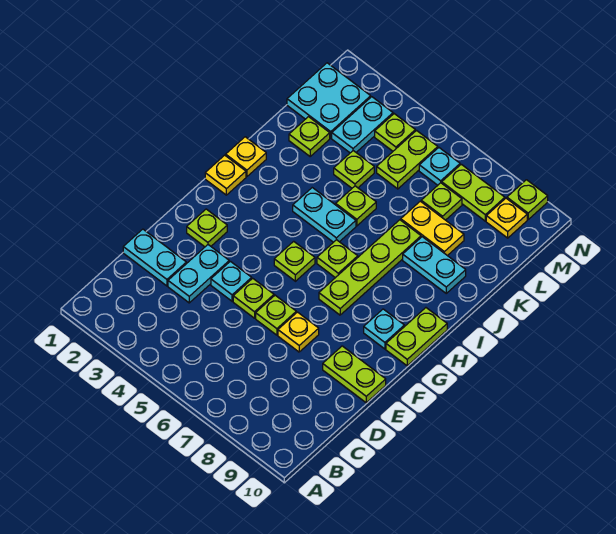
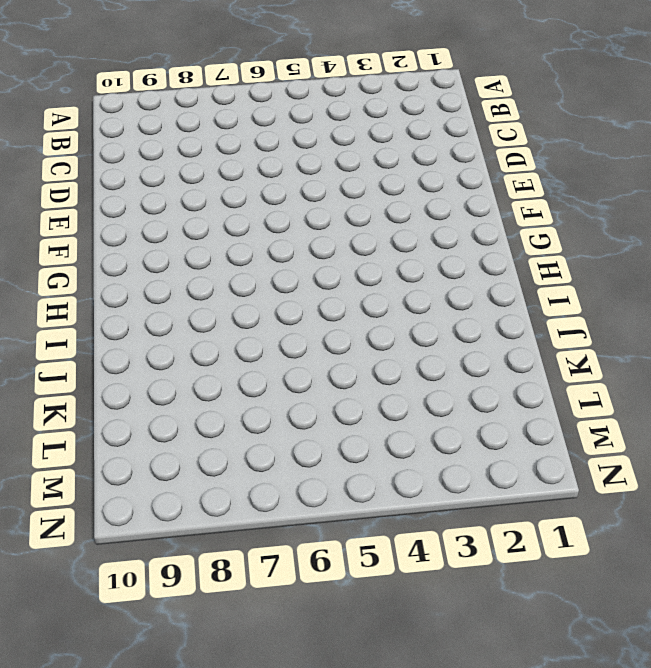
none -> cyan 1x2 plate [123,229,186,286]
none -> cyan 1x2 plate [168,245,229,303]
none -> cyan 1x1 plate [211,261,252,301]
none -> lime 1x1 plate [233,278,274,318]

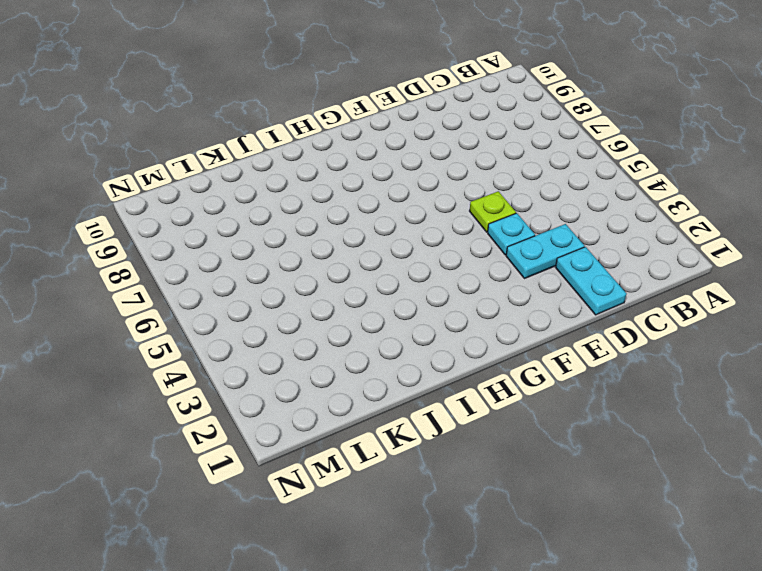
none -> lime 1x1 plate [256,295,296,335]
none -> yellow 1x1 plate [278,312,319,352]
none -> lime 1x2 plate [323,346,386,403]
none -> lime 1x1 plate [187,209,227,247]

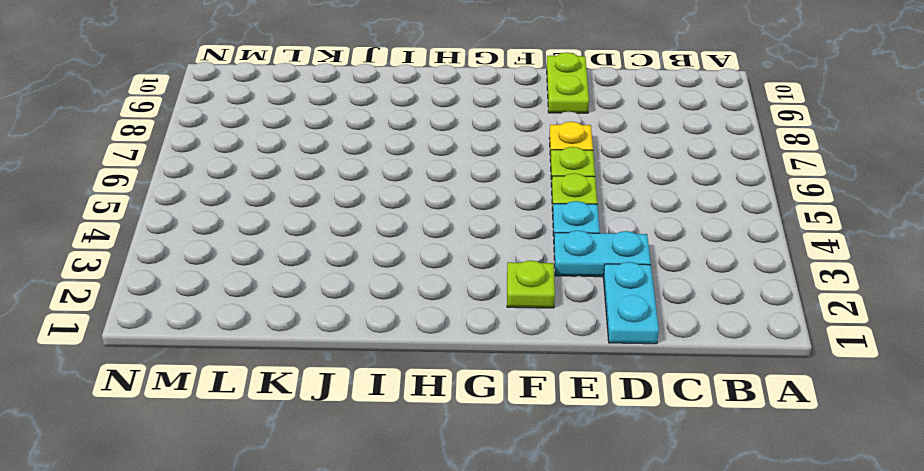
none -> lime 1x1 plate [274,241,315,281]
none -> lime 1x4 plate [319,220,421,315]
none -> cyan 1x1 plate [364,309,404,349]
none -> lime 1x2 plate [386,308,447,366]

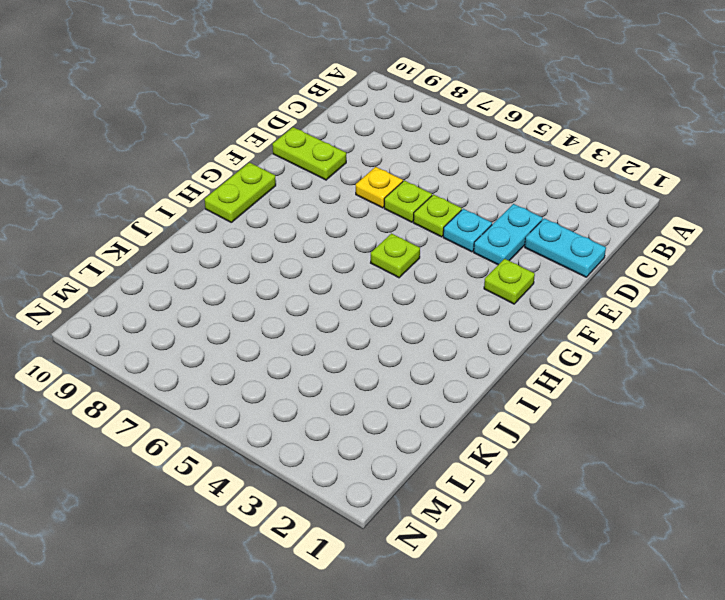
none -> lime 1x4 plate [319,220,421,315]
none -> cyan 1x1 plate [364,309,404,349]
none -> yellow 1x1 plate [205,155,246,195]
none -> lime 1x1 plate [317,240,358,278]

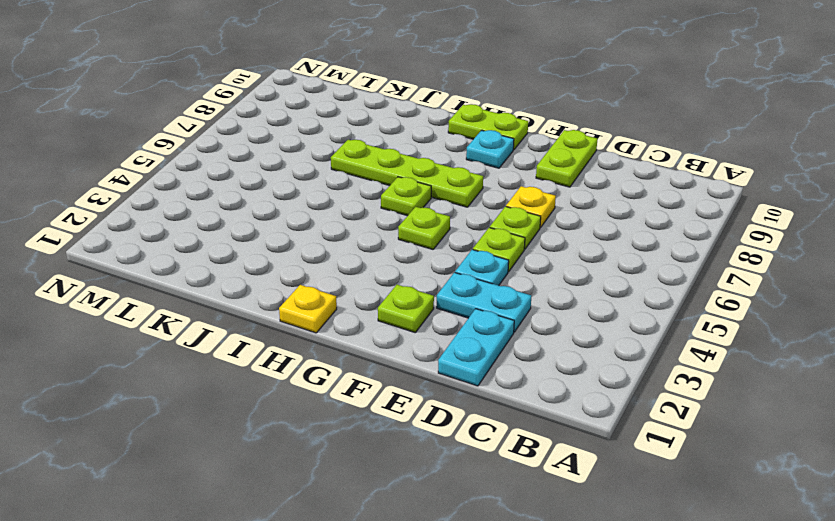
none -> yellow 1x1 plate [226,137,266,177]
none -> cyan 1x2 plate [293,188,356,242]
none -> lime 1x1 plate [336,186,376,226]
none -> cyan 1x2 plate [403,237,466,293]

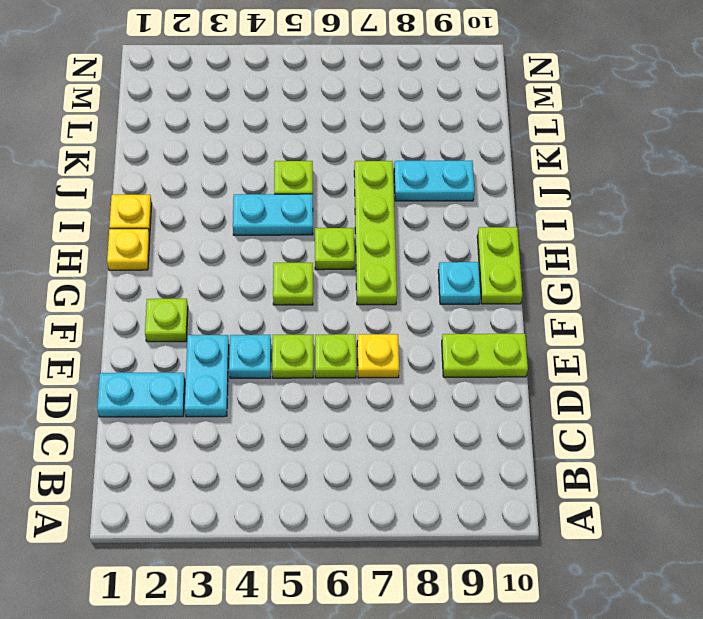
none -> lime 1x1 plate [289,117,330,156]
none -> lime 1x1 plate [334,151,374,188]
none -> yellow 1x2 plate [401,201,464,256]
none -> cyan 2x2 plate [287,63,371,138]

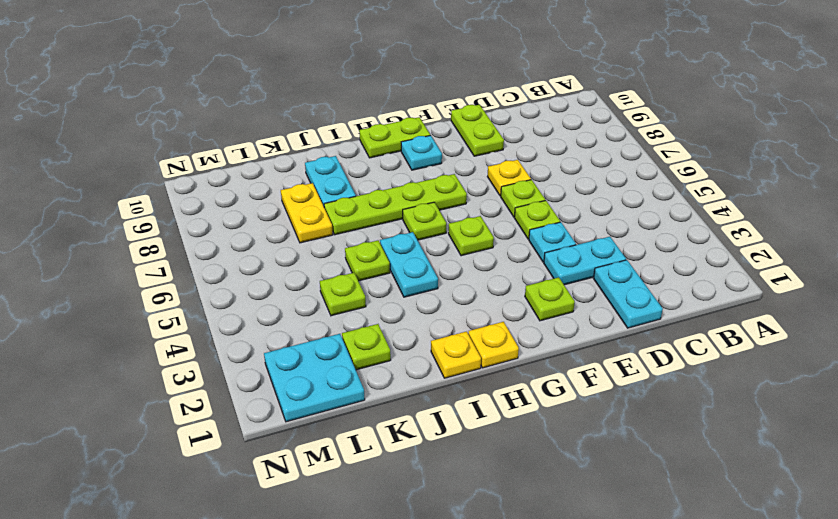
none -> cyan 1x2 plate [332,97,393,153]
none -> lime 1x2 plate [377,131,438,189]
none -> lime 1x1 plate [421,183,462,220]
none -> lime 1x1 plate [375,114,415,151]

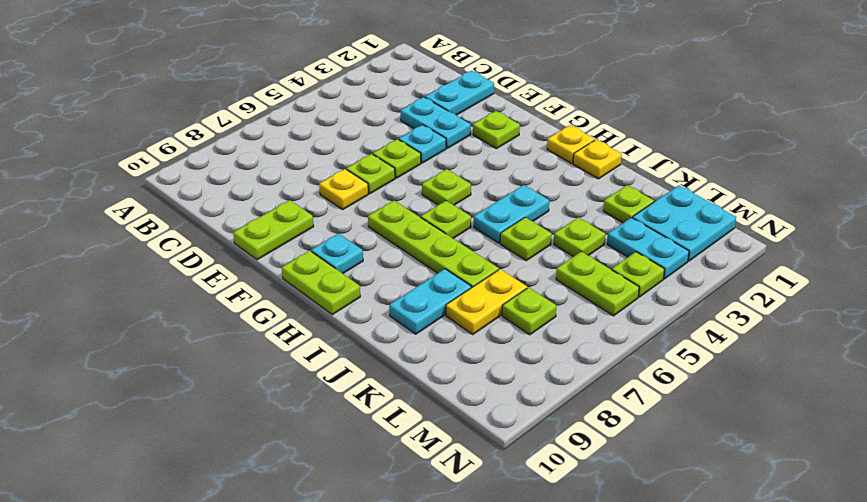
none -> cyan 1x1 plate [419,148,460,185]
none -> lime 1x2 plate [442,164,505,221]
none -> yellow 1x1 plate [486,198,527,238]
none -> lime 1x1 plate [507,180,548,219]

